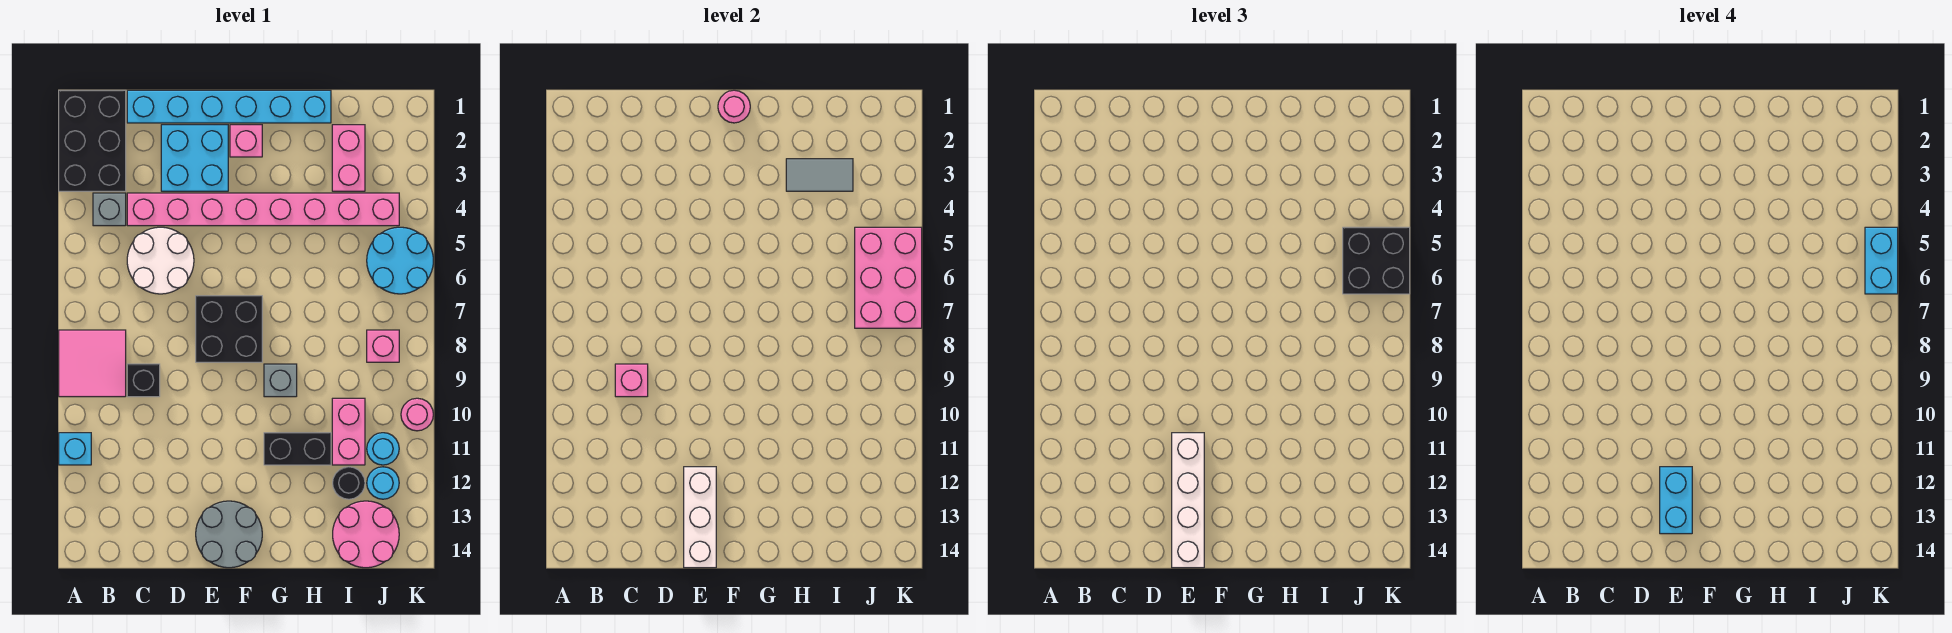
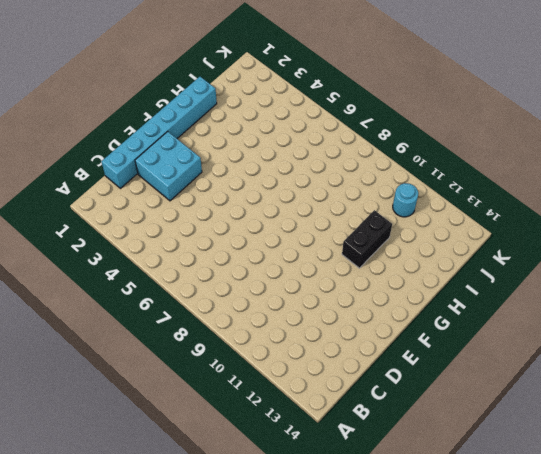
none -> black 2x3 brick [59,90,126,191]
none -> pink 2x2 tile [59,330,126,397]
none -> cyan 1x1 brick [59,433,91,465]
none -> grey 1x1 brick [93,193,126,226]

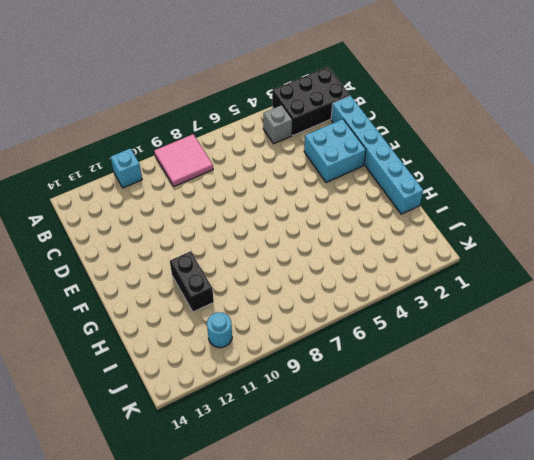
none -> pink 1x8 brick [127,193,399,226]
none -> white 2x2 round brick [127,227,194,294]
none -> black 1x1 brick [127,364,160,397]
none -> black 2x2 brick [196,296,262,362]

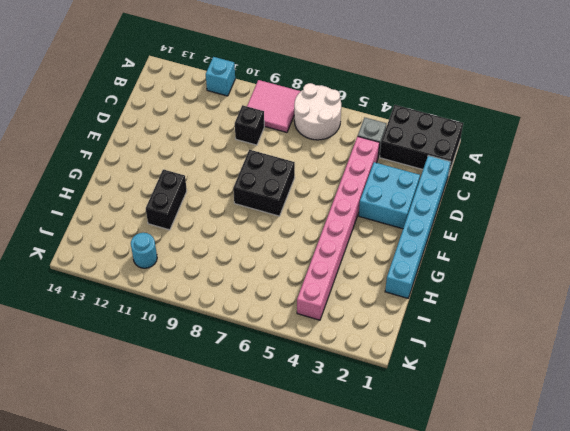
white 2x2 round brick [294,83,341,140] -> white 2x2 round brick moved to [127,227,194,294]
none -> grey 2x2 round brick [196,501,262,568]
none -> pink 1x1 brick [230,125,262,157]
none -> grey 1x1 brick [264,364,297,397]
none -> pink 1x2 brick [332,125,365,191]

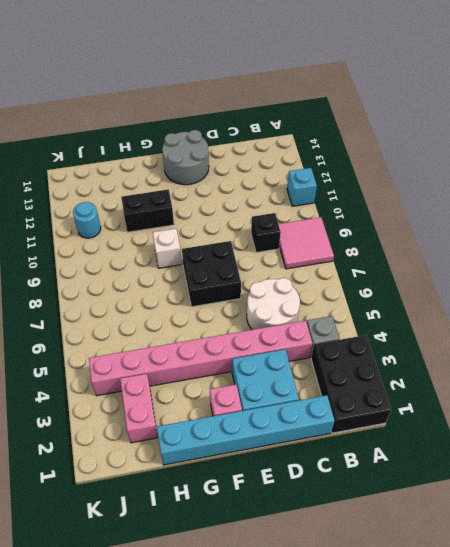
white 1x1 brick [153,229,182,268] -> grey 1x1 brick [264,364,297,397]
none -> pink 1x2 brick [332,398,365,465]
none -> black 1x1 round brick [333,467,365,499]
none -> pink 2x2 round brick [333,501,399,568]
none -> cyan 2x2 round brick [367,227,433,294]

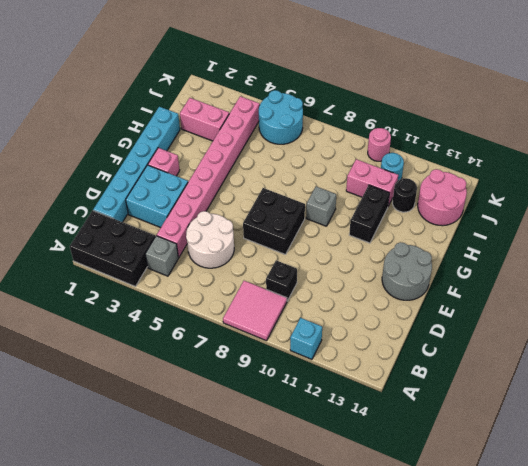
none -> pink 1x1 brick [367,330,399,362]
none -> cyan 1x1 round brick [367,467,399,499]
none -> pink 1x1 brick [615,364,648,397]
none -> white 1x3 brick [684,467,716,568]

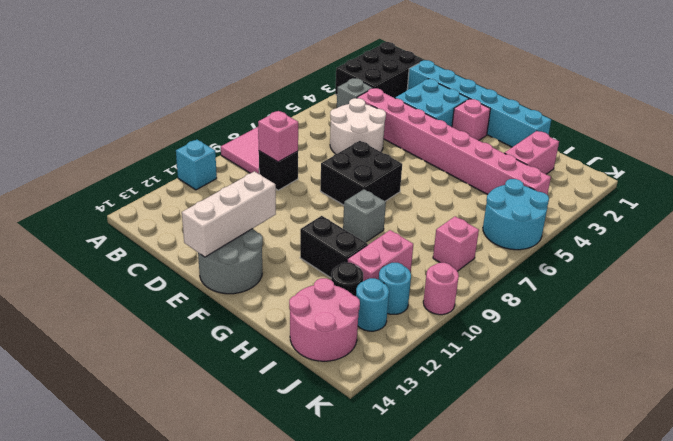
none -> pink 1x1 round brick [718,90,750,123]
none -> grey 1x2 tile [786,159,853,191]
none -> pink 2x3 brick [855,227,922,328]
none -> white 1x4 brick [1172,433,1204,568]

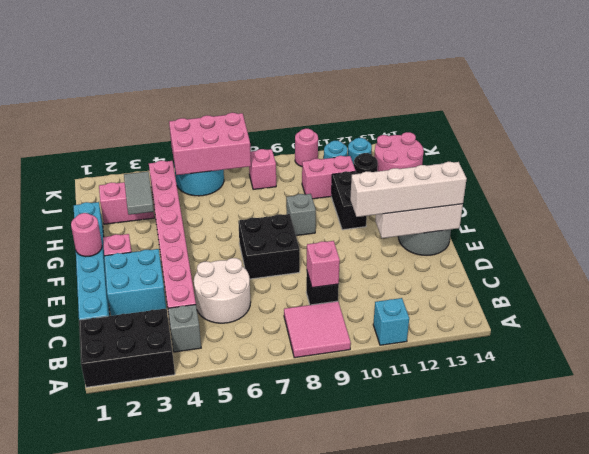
none -> black 2x2 brick [1343,227,1410,294]
none -> cyan 1x2 brick [1660,467,1692,534]
none -> cyan 1x2 brick [1865,227,1898,294]

